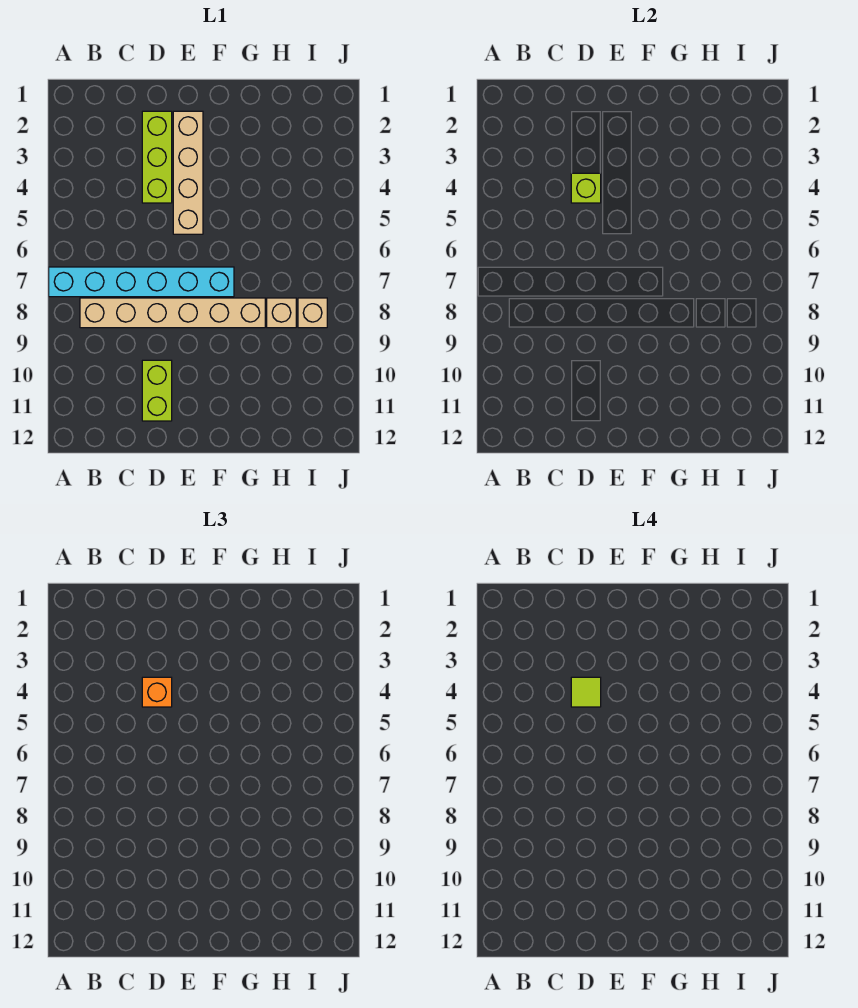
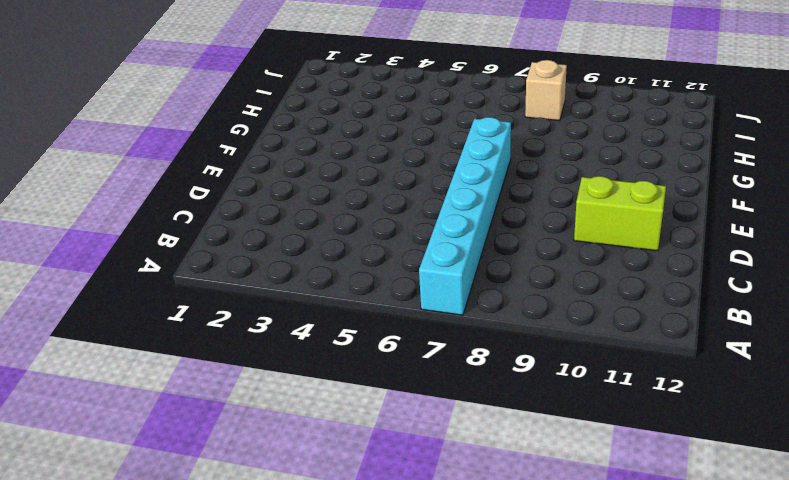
none -> tan 1x6 brick [80,298,265,328]
none -> lime 1x3 brick [142,111,172,203]

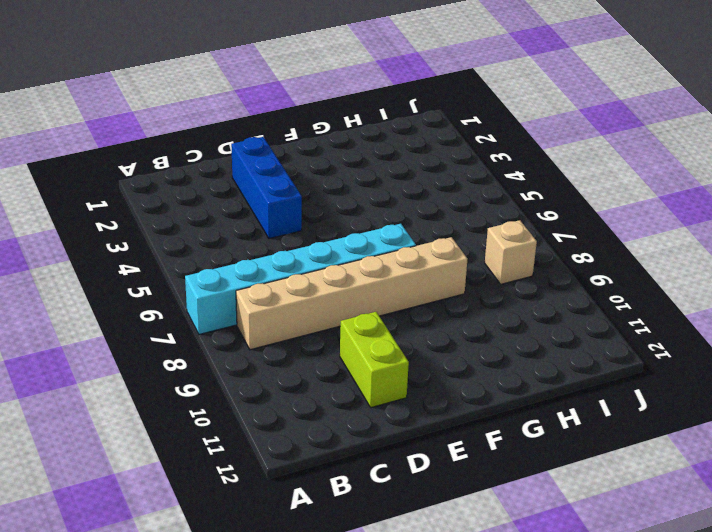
blue 1x3 brick [231,137,302,239] -> lime 1x3 brick [142,111,172,203]
none -> tan 1x4 brick [173,111,203,234]
none -> tan 1x1 brick [267,298,296,328]

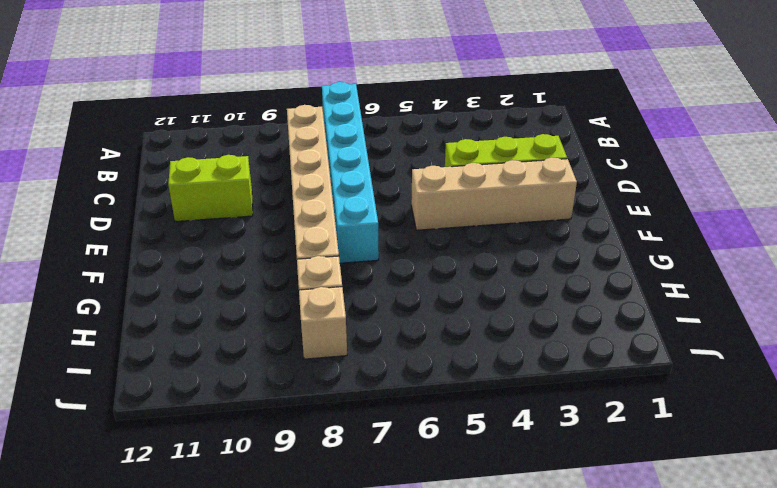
none -> lime 1x1 brick [571,173,601,203]
none -> orange 1x1 brick [142,677,172,707]

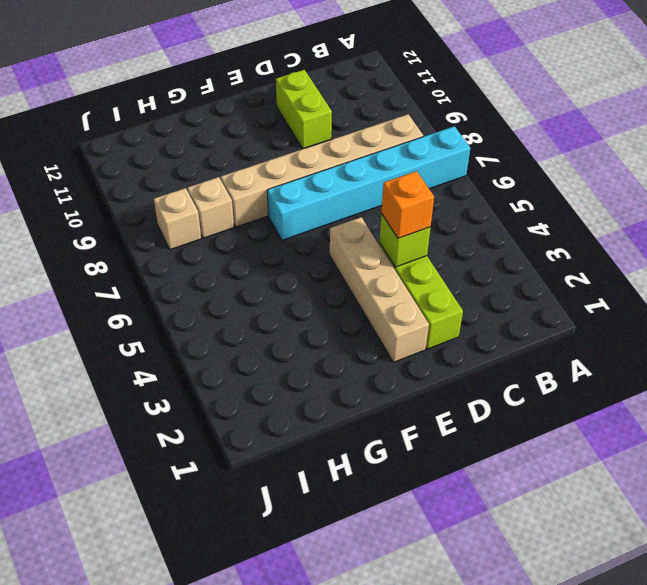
none -> lime 1x1 tile [571,677,601,707]

